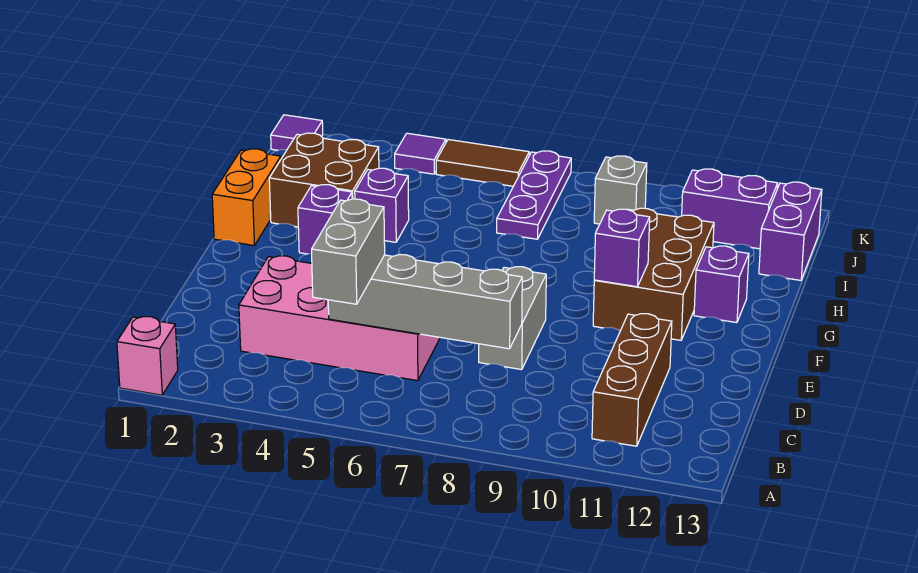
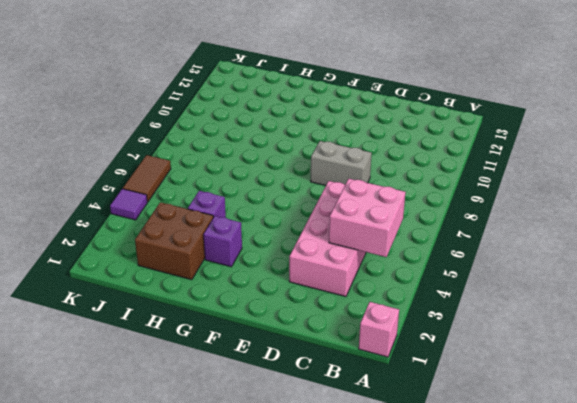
pink 2x2 brick [329,179,405,257] -> grey 1x4 brick [328,255,522,349]
none -> brown 1x3 brick [592,314,672,446]
none -> brown 2x3 brick [593,208,714,340]
none -> orange 1x2 brick [212,149,281,245]

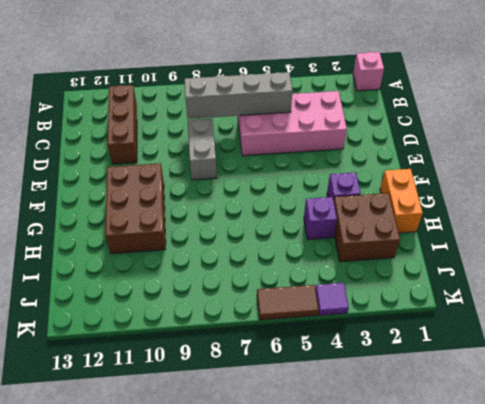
none -> purple 1x1 brick [694,246,749,323]
none -> purple 1x3 plate [497,151,571,239]
none -> purple 1x2 brick [759,182,822,280]

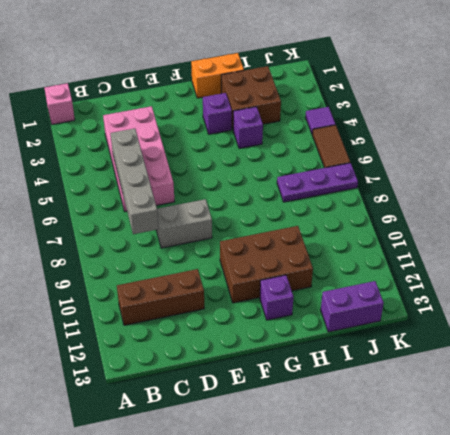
none -> grey 1x1 brick [594,156,647,224]
none -> purple 1x2 brick [682,169,778,249]
none -> purple 1x1 tile [271,115,323,150]

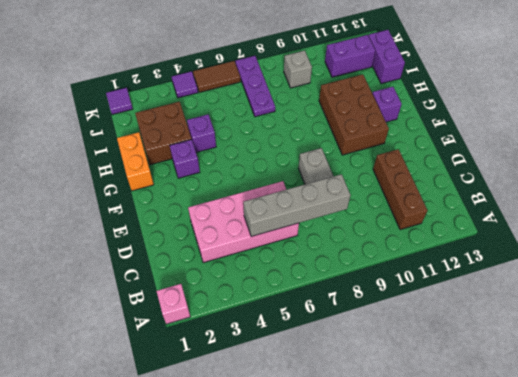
none -> purple 1x1 brick [594,209,650,287]
none -> grey 1x2 brick [312,199,385,304]

